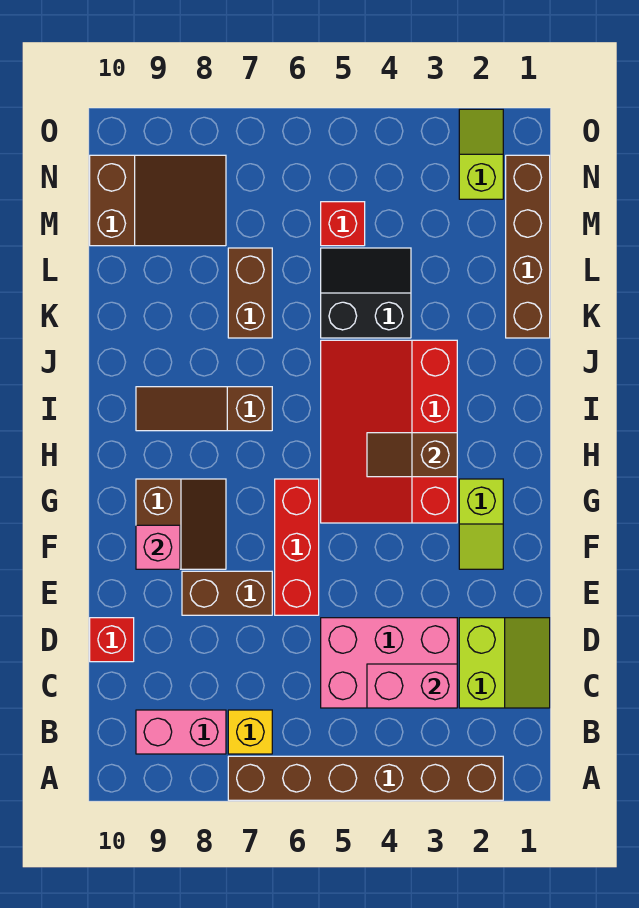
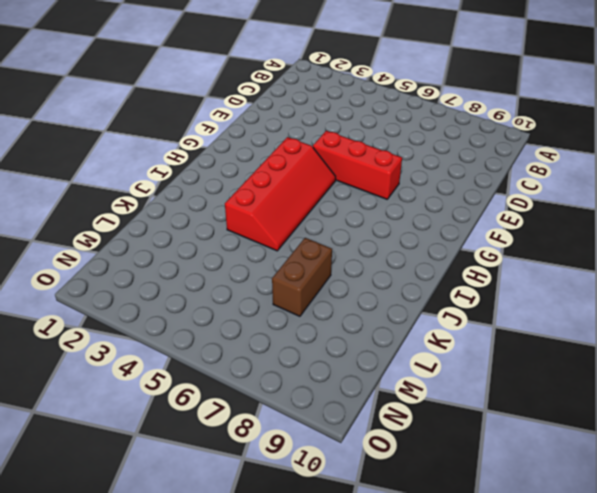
red 1x3 brick [313,131,402,199] -> red 1x3 brick turned to [275,479,319,615]
red 2x4 slope [225,137,336,251] -> red 3x4 slope [321,340,457,523]
none -> brown 1x6 brick [228,756,503,800]
none -> yellow 1x1 brick [228,710,272,754]
none -> pink 1x2 brick [136,710,226,754]

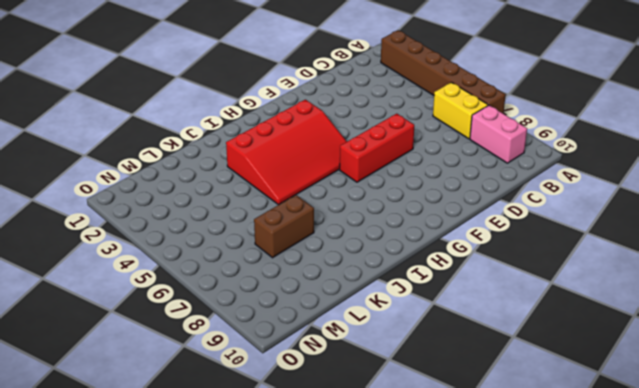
yellow 1x2 brick [433,82,488,139] -> yellow 1x1 brick [228,710,272,754]
none -> lime 2x2 slope [459,618,550,708]
none -> pink 2x3 brick [321,618,457,708]
none -> red 1x1 brick [90,618,134,662]

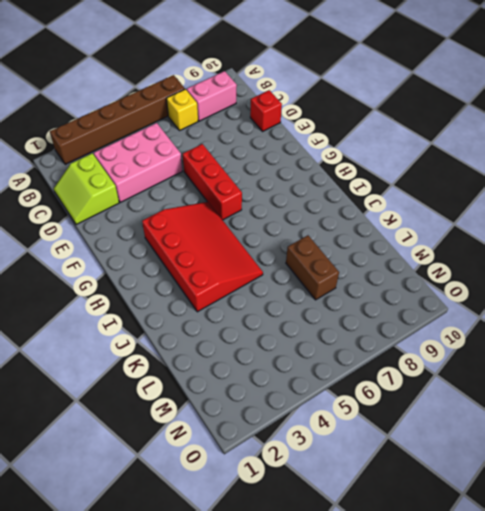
none -> brown 1x2 brick [182,571,272,615]
none -> lime 1x2 slope [459,479,503,569]
none -> brown 2x2 slope [136,479,226,569]

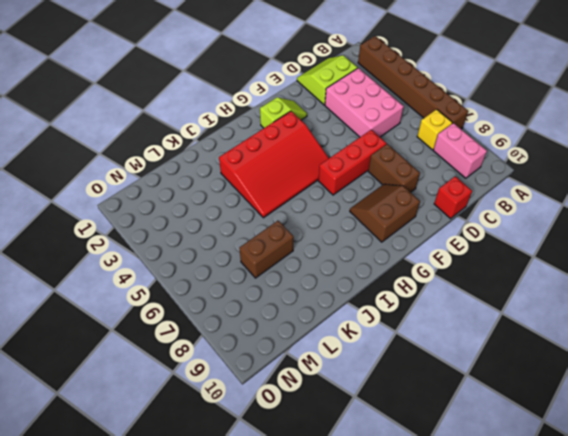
none -> brown 1x3 slope [136,387,272,431]
none -> brown 1x4 brick [506,155,550,338]
none -> black 2x2 slope [321,248,411,338]

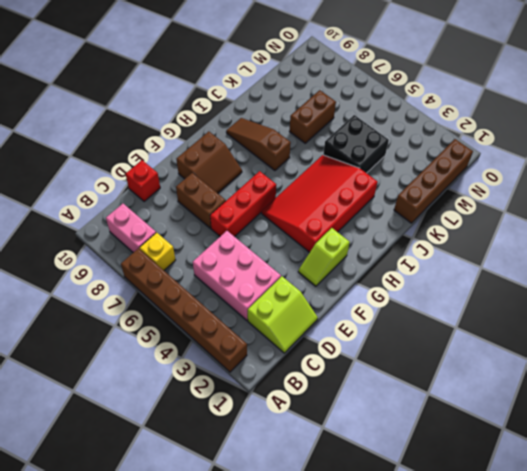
black 2x2 brick [323,115,389,173] -> black 2x2 slope [321,248,411,338]
none -> red 1x1 brick [321,202,365,246]
none -> brown 2x3 slope [90,155,226,246]
none -> lime 1x2 slope [459,109,503,199]

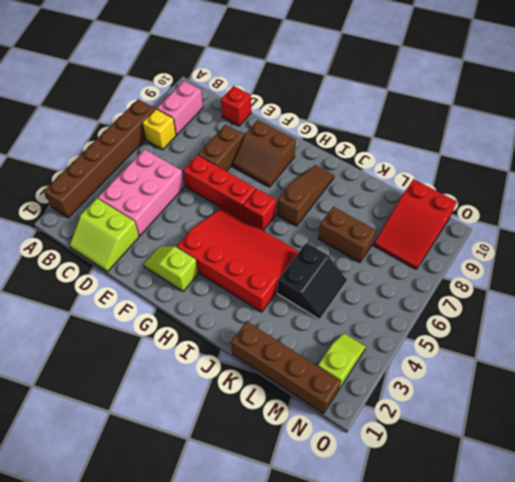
red 1x1 brick [243,189,276,231] -> red 1x1 brick moved to [321,202,365,246]
red 2x3 slope [374,179,457,269] -> brown 2x3 slope [90,155,226,246]
lime 1x2 slope [318,333,366,390] -> lime 1x2 slope turned to [459,109,503,199]
none -> pink 1x2 brick [367,664,457,708]
none -> pink 1x1 brick [136,525,180,569]
none -> brown 1x2 slope [367,433,457,477]

